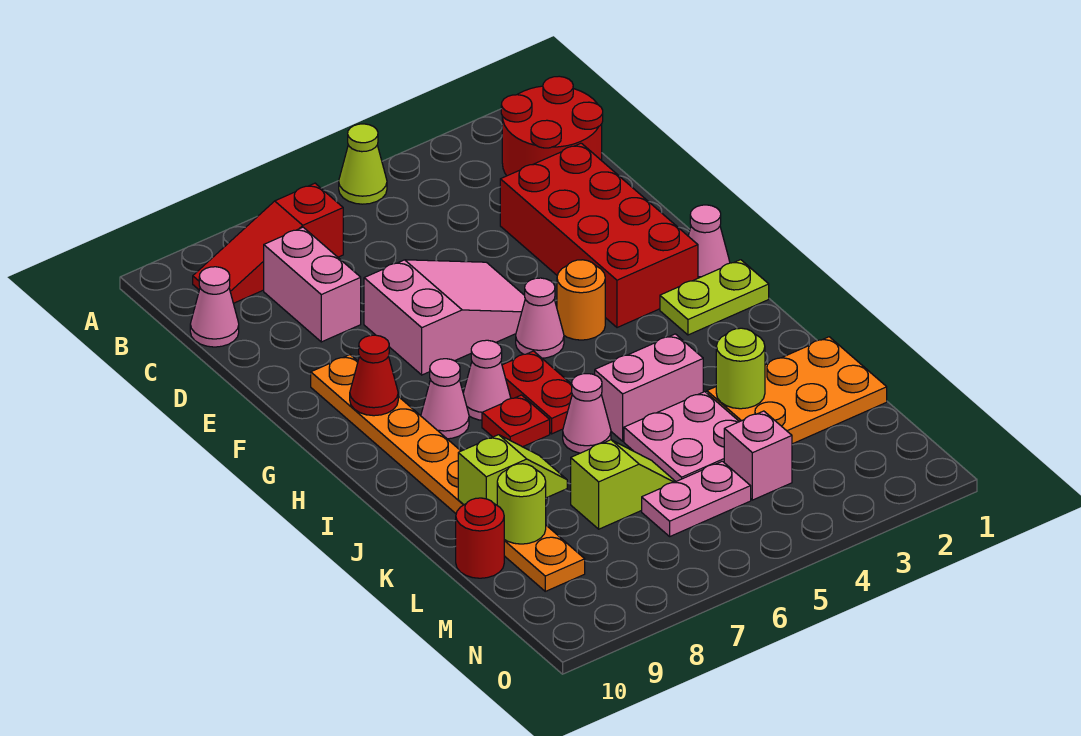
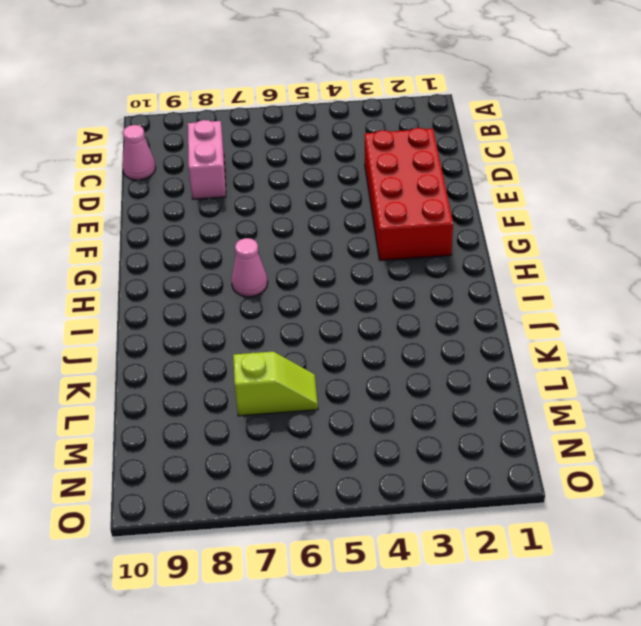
none -> lime 1x1 cone [339,124,387,204]
none -> red 2x2 round brick [501,76,603,176]
none -> red 1x3 slope [193,183,343,303]

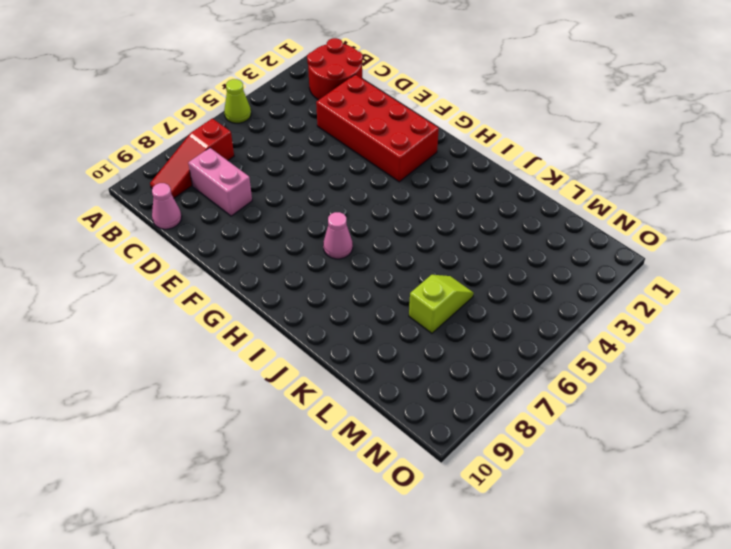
none -> pink 2x3 slope [364,260,525,375]
none -> orange 1x8 plate [311,355,585,591]
none -> pink 1x1 cone [688,205,730,278]

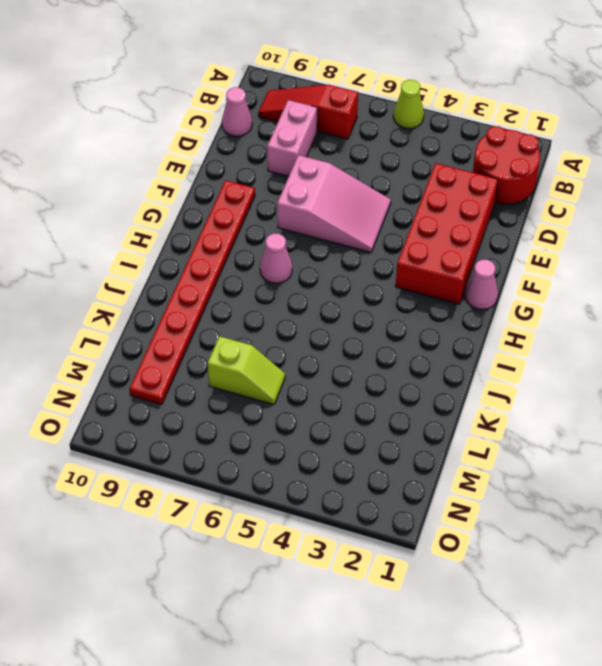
red 1x8 plate [129,180,255,405] -> orange 1x8 plate [311,355,585,591]
none -> orange 1x1 round brick [557,260,605,340]
none -> pink 1x1 cone [516,278,564,358]
none -> lime 1x2 plate [660,260,769,335]

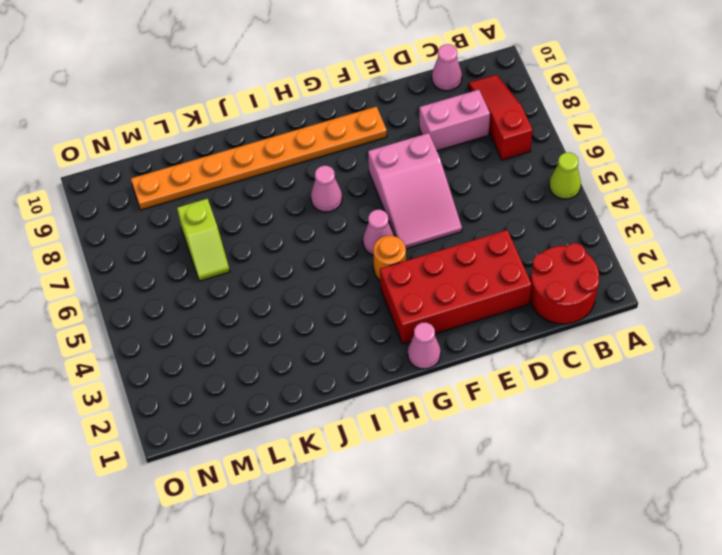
none -> lime 1x2 plate [660,260,769,335]
none -> red 1x2 plate [502,351,572,434]
none -> pink 1x1 cone [421,359,469,439]

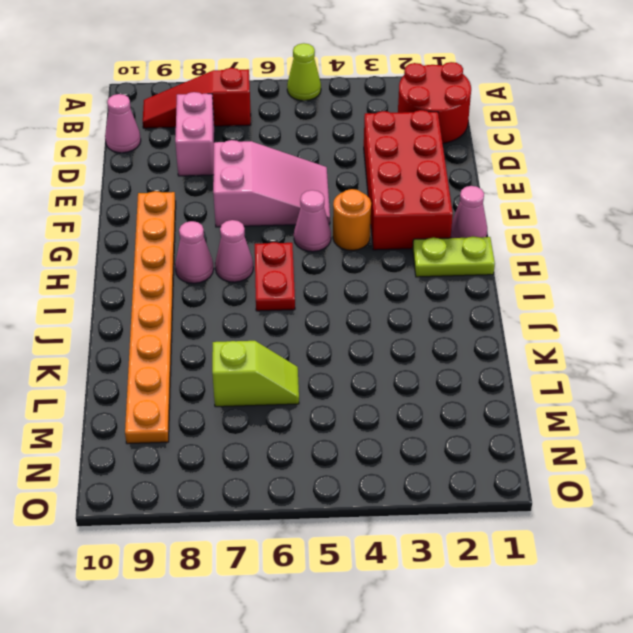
none -> red 1x1 plate [482,395,550,447]
none -> pink 1x2 brick [595,334,703,441]
none -> pink 1x1 cone [563,374,611,453]

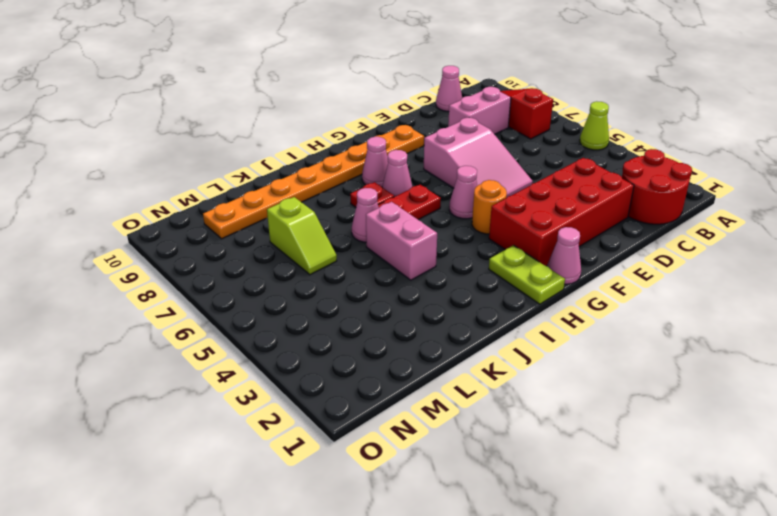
none -> orange 2x3 plate [707,337,887,444]
none -> pink 2x2 plate [624,392,739,481]
none -> red 1x1 round brick [456,498,504,578]

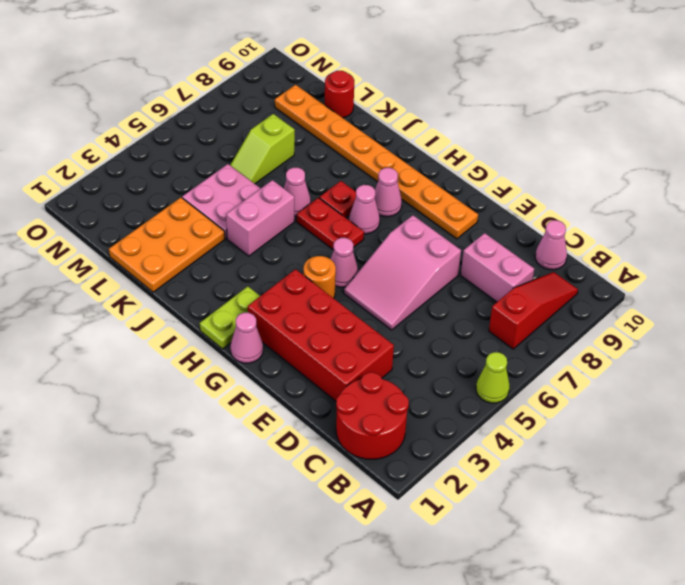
none -> pink 1x1 brick [724,411,792,500]
none -> pink 1x2 plate [642,461,751,536]
none -> red 1x1 cone [350,335,398,416]

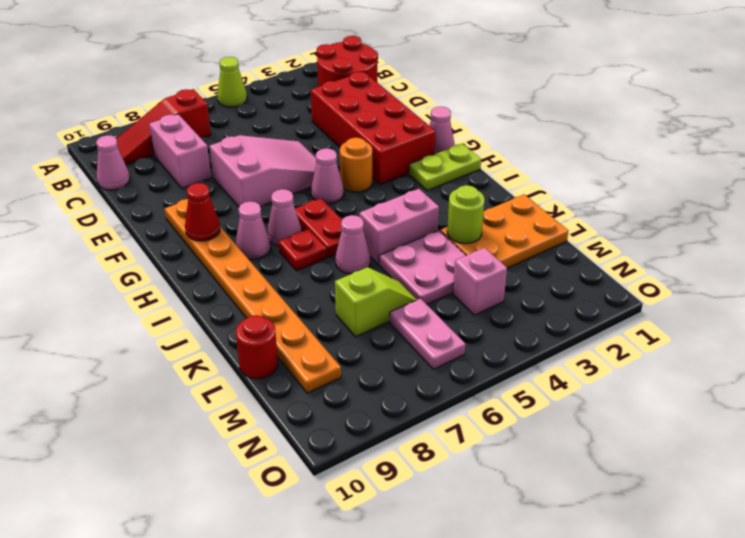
pink 1x2 plate [390,299,465,369] -> pink 1x2 plate turned to [642,461,751,536]
none -> lime 1x2 slope [458,435,567,505]
none -> lime 1x1 round brick [497,464,546,544]

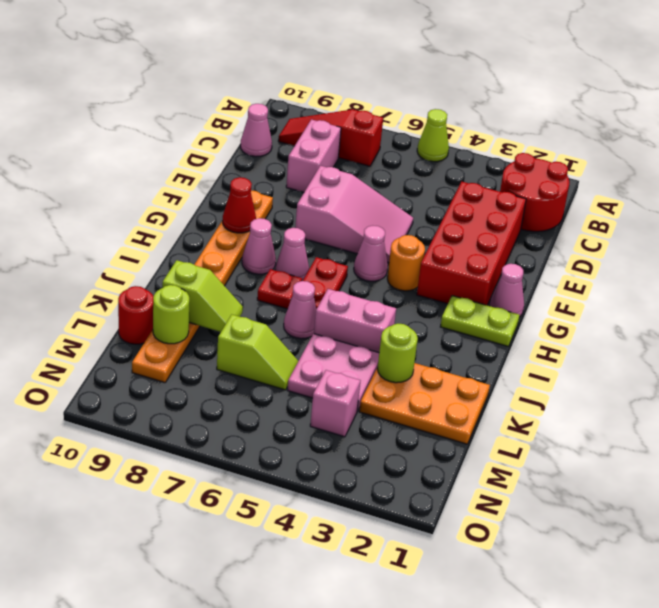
none -> pink 1x2 plate [642,461,751,536]

